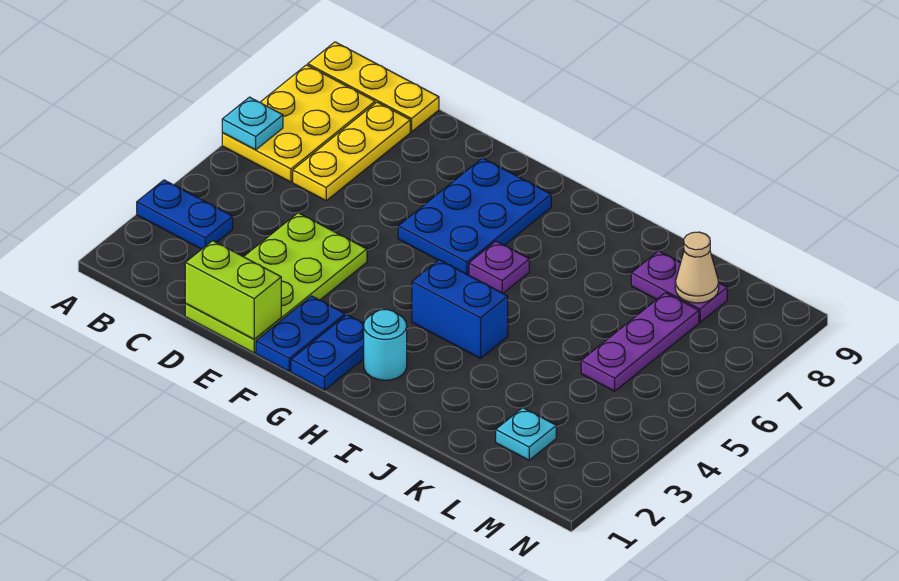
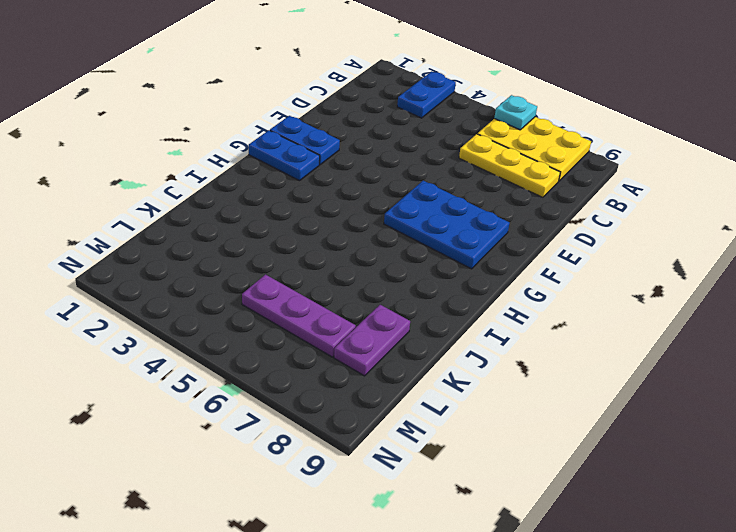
none -> yellow 1x3 plate [308,42,439,132]
none -> lime 2x4 plate [185,213,367,353]
none -> cyan 1x1 round brick [364,309,407,380]

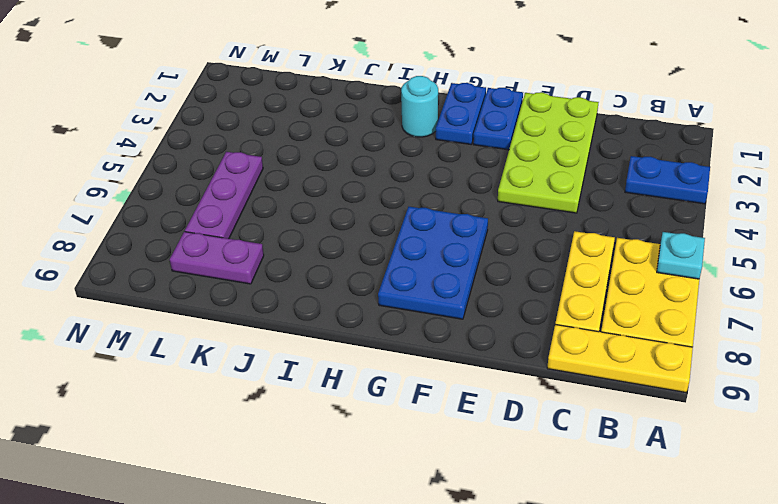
none -> blue 1x2 brick [412,260,508,358]
none -> purple 1x1 plate [469,241,529,293]
none -> cyan 1x1 plate [496,408,556,460]

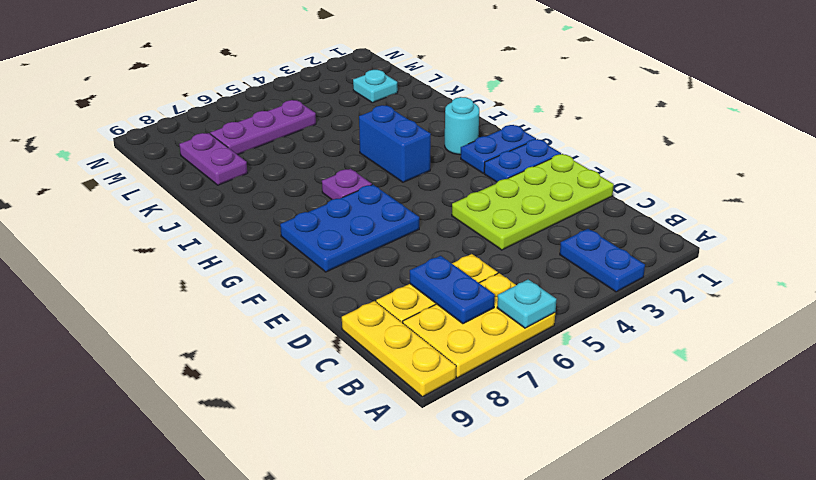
blue 1x2 plate [410,256,495,324] -> none
none -> lime 1x2 brick [185,241,281,339]
none -> tan 1x1 cone [675,232,719,303]

